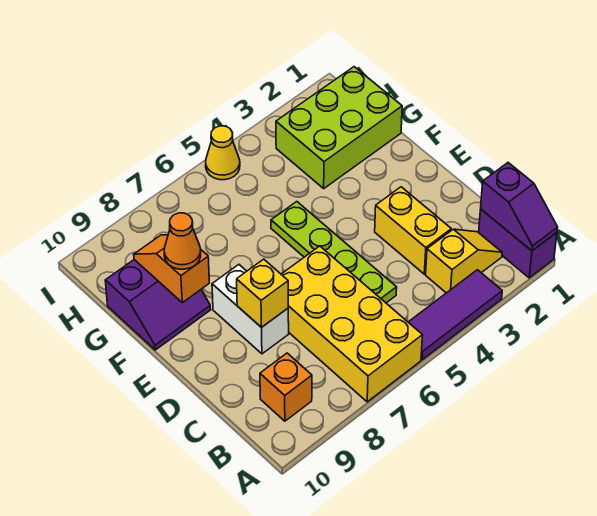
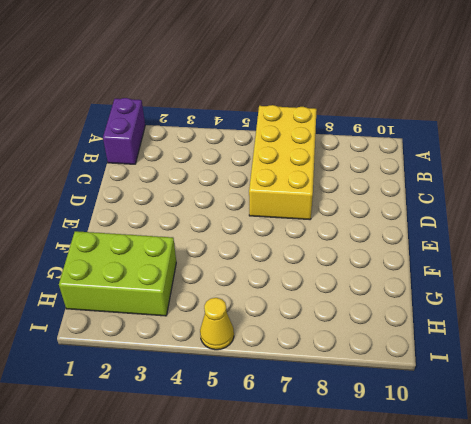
none -> purple 1x3 tile [408,270,502,360]
none -> yellow 1x2 slope [426,229,502,293]
none -> orange 1x1 brick [260,353,312,421]

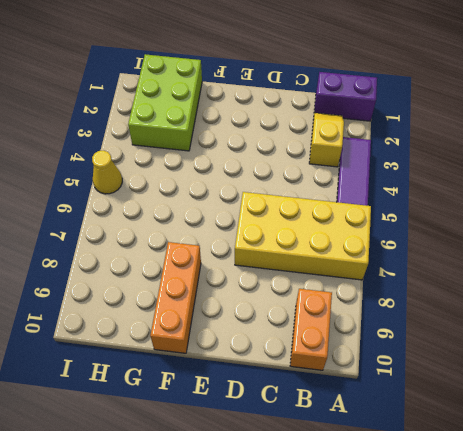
orange 1x2 brick [290,289,332,370] -> orange 1x1 brick [260,353,312,421]
orange 1x3 brick [150,242,201,353] -> purple 2x2 slope [105,260,211,350]
none -> yellow 1x2 brick [375,187,451,274]
none -> lime 1x4 plate [271,202,397,303]
none -> white 1x2 brick [212,265,289,354]

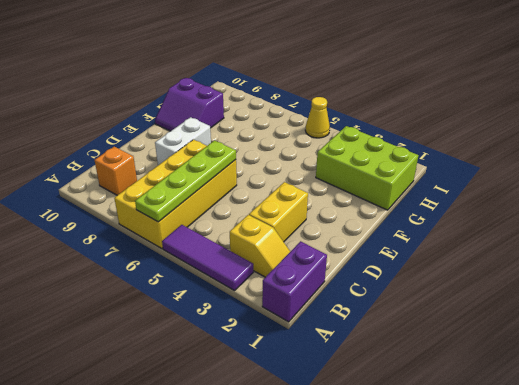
lime 1x4 plate [135,141,236,222] -> lime 1x4 plate moved to [271,202,397,303]
none -> purple 1x2 slope [481,163,558,251]
none -> yellow 1x1 brick [237,259,288,328]
none -> orange 1x2 slope [134,235,209,303]

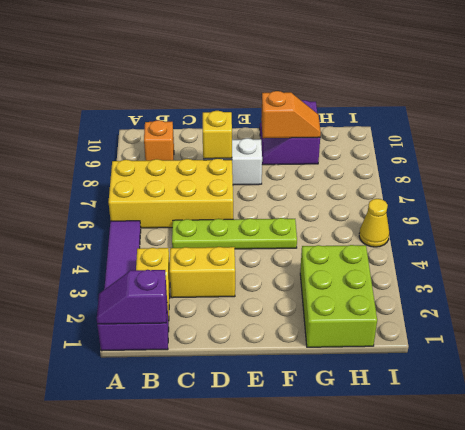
none -> orange 1x1 cone [164,213,201,269]

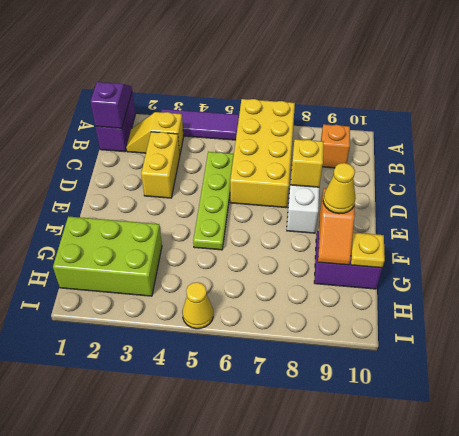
yellow 1x1 cone [323,163,356,214] -> orange 1x1 cone [164,213,201,269]
yellow 1x1 plate [351,233,385,268] -> none

